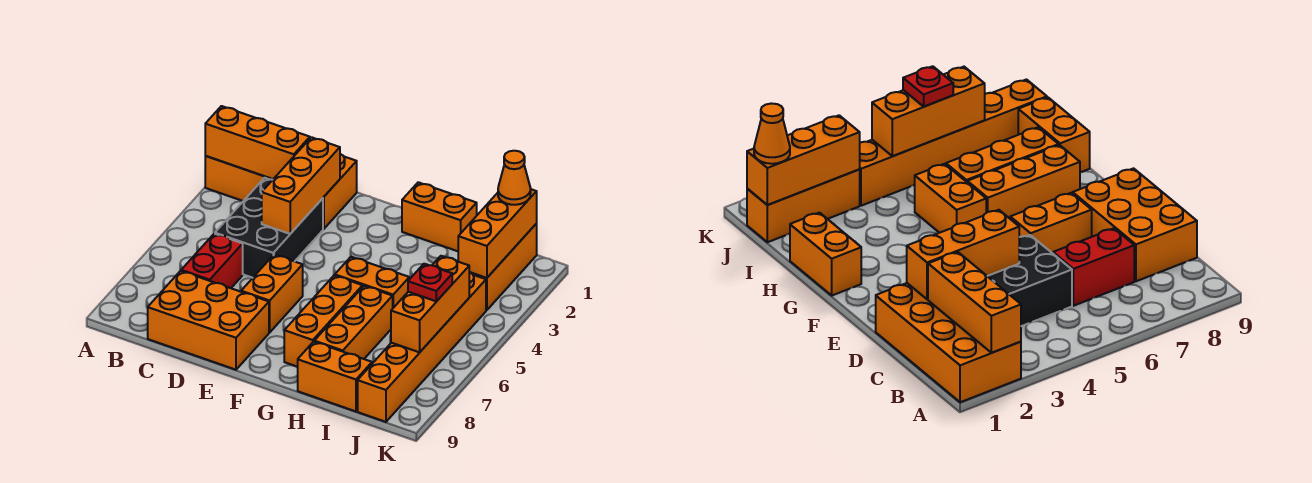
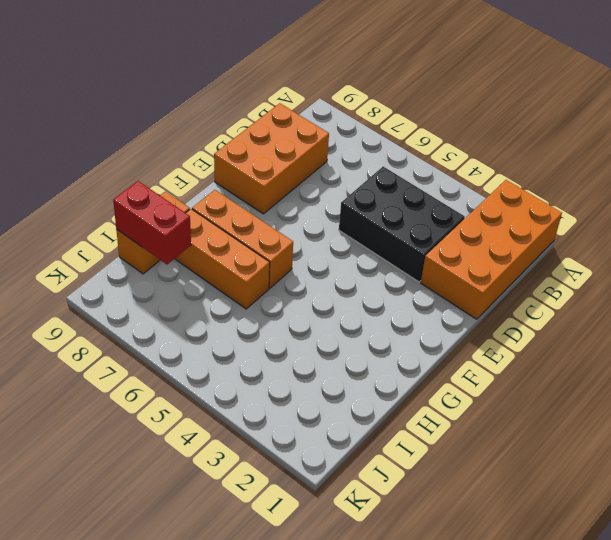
red 1x2 brick [113,181,191,264] -> red 1x2 brick moved to [181,234,243,288]
none -> orange 1x2 brick [241,255,303,332]
none -> orange 1x2 brick [402,182,477,251]
none -> orange 1x2 brick [335,257,409,308]

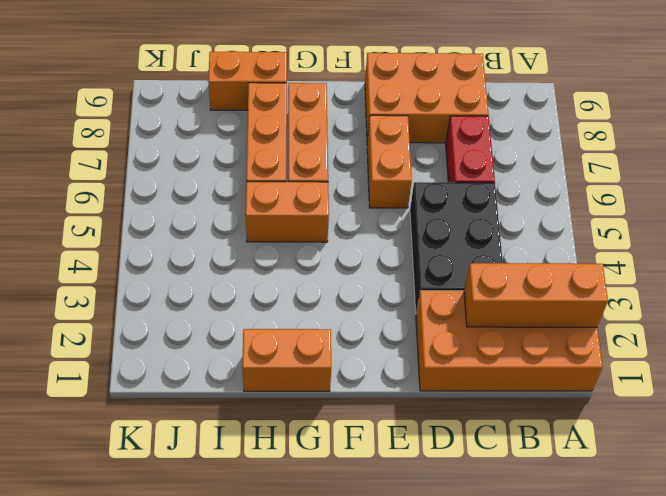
none -> orange 1x3 brick [470,224,537,310]
none -> orange 1x6 brick [358,272,486,422]
none -> orange 1x3 brick [262,137,340,234]

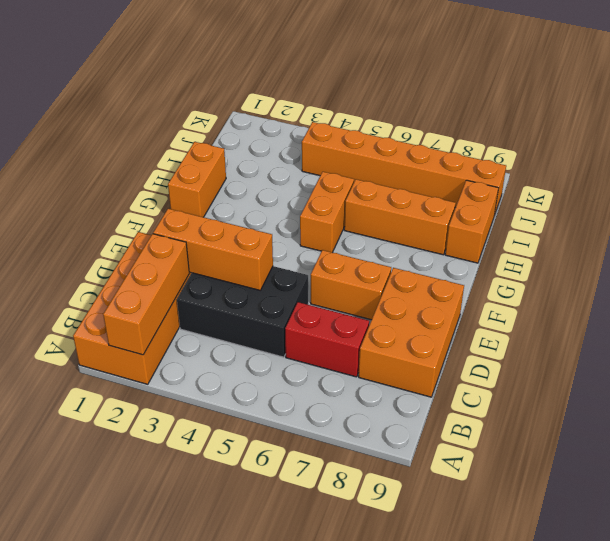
none -> orange 1x3 brick [284,275,363,367]
none -> orange 1x3 brick [470,224,537,310]
none -> orange 1x3 brick [458,189,537,278]

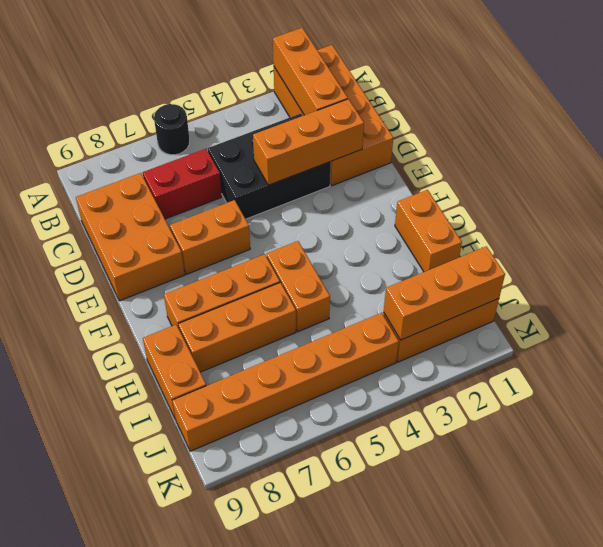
black 1x1 round brick [154,104,190,155] -> none
none -> orange 1x3 brick [391,256,469,352]
none -> orange 1x1 cone [498,151,531,205]
none -> red 1x1 plate [408,264,452,302]

